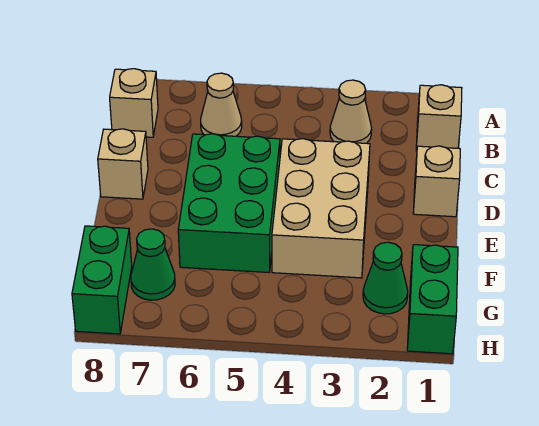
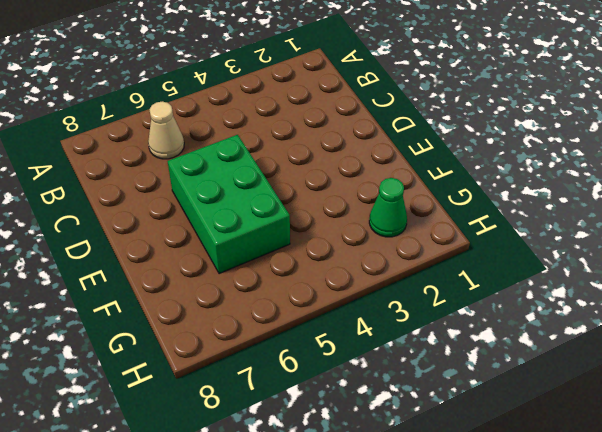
none -> tan 1x1 brick [416,85,462,151]
none -> tan 1x1 cone [330,80,372,143]
none -> tan 1x1 brick [110,69,158,137]

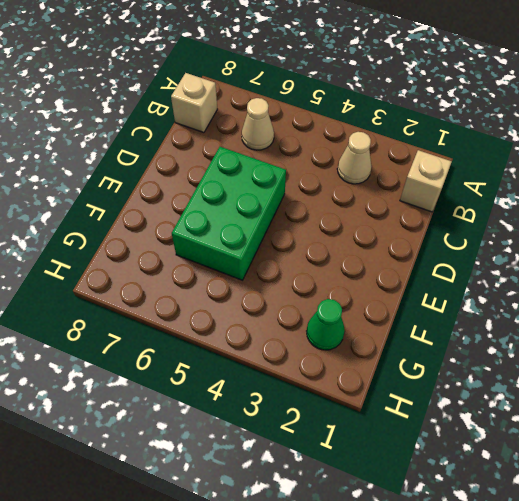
none -> tan 1x1 brick [413,146,460,217]
none -> tan 2x3 brick [272,139,370,278]
none -> tan 1x1 brick [98,129,148,199]

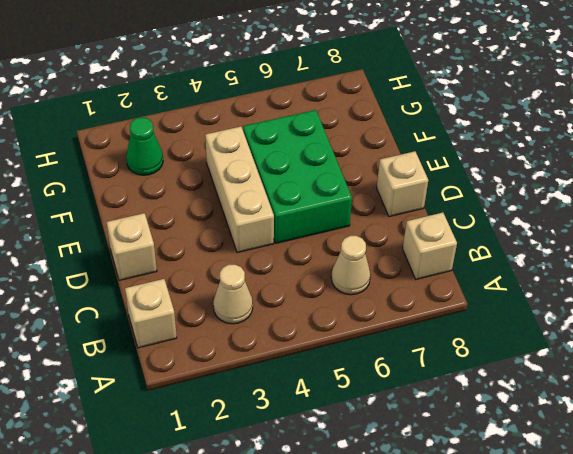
tan 1x3 brick [205,127,274,253] -> tan 2x3 brick [272,139,370,278]
none -> green 1x2 brick [407,245,458,354]
none -> green 1x1 cone [131,229,175,300]
none -> green 1x2 brick [72,226,132,334]

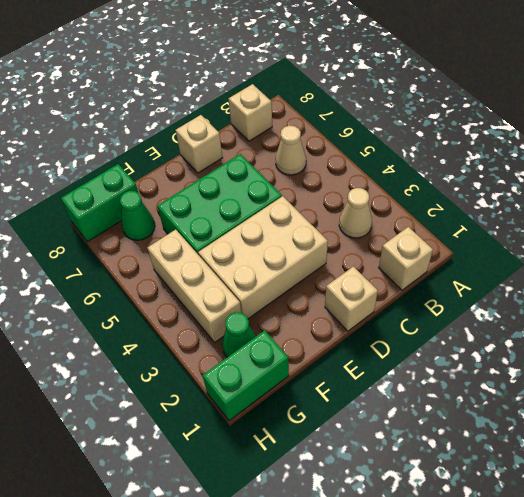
tan 1x3 brick [148,229,241,342] -> none

